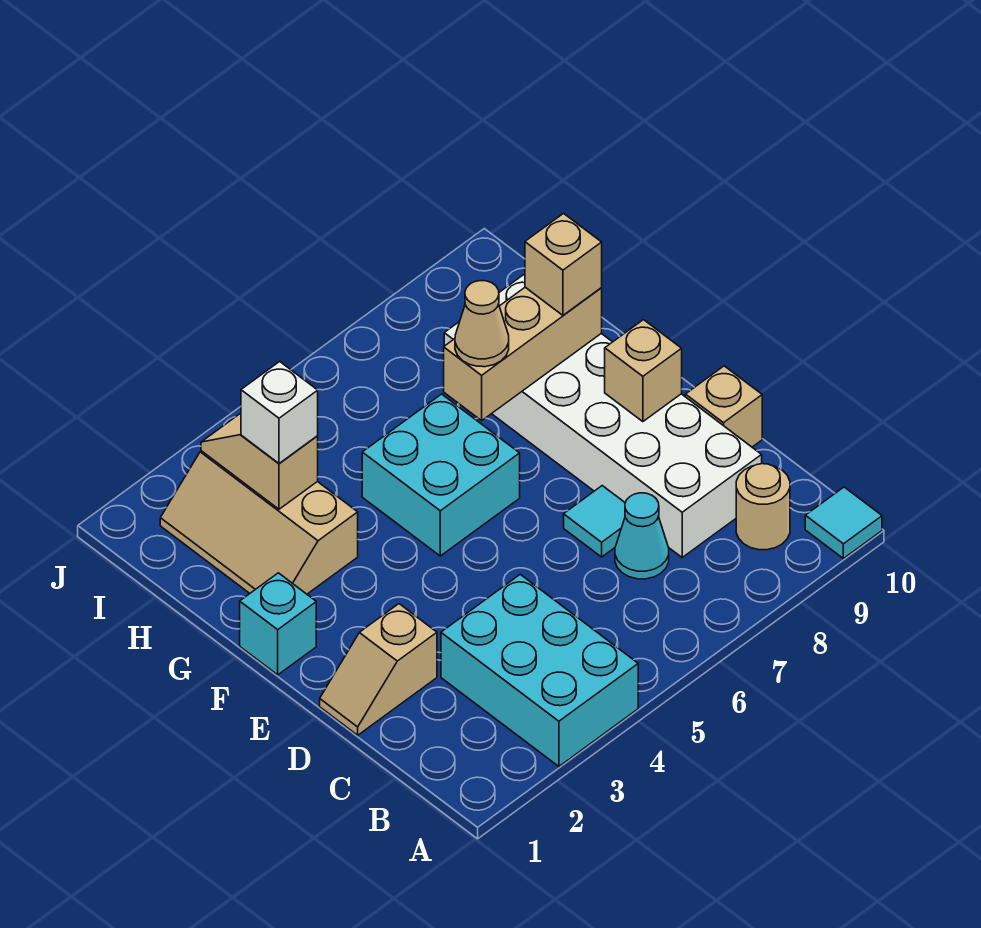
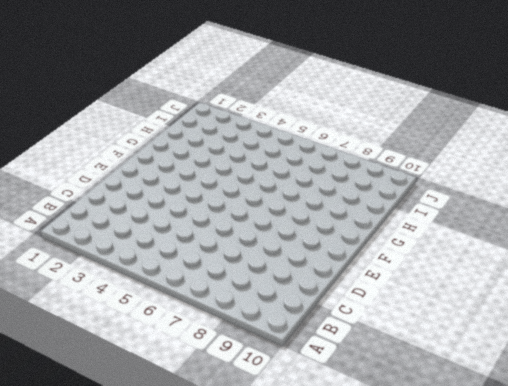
none -> cyan 2x3 brick [441,574,638,766]
none -> cyan 1x1 tile [805,487,882,558]
none -> tan 1x1 round brick [736,464,790,550]

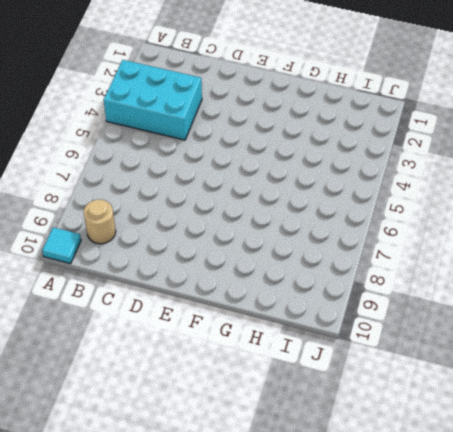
none -> cyan 1x1 cone [615,493,669,579]
none -> white 2x6 brick [444,275,762,557]
none -> tan 1x2 slope [320,604,437,735]

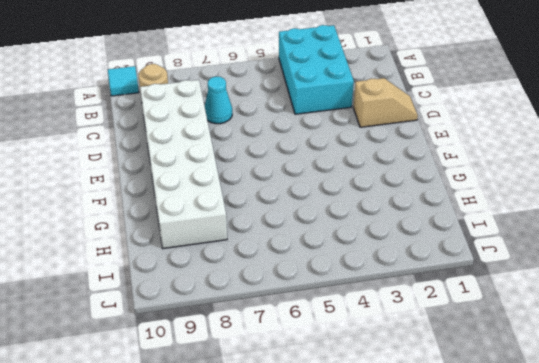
none -> cyan 1x1 tile [564,486,625,557]
none -> tan 1x1 brick [685,366,762,447]
none -> cyan 1x1 brick [240,573,316,675]

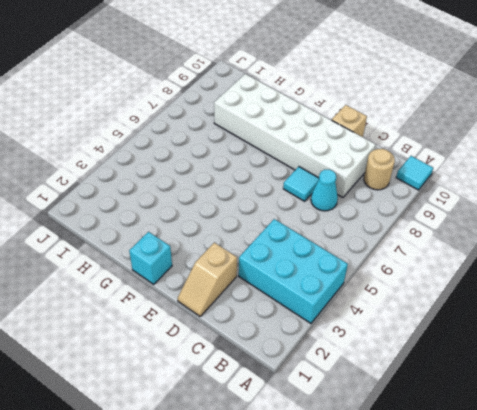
none -> cyan 2x2 brick [362,394,520,556]
none -> tan 2x3 slope [160,451,358,594]
none -> tan 1x1 brick [605,320,682,422]

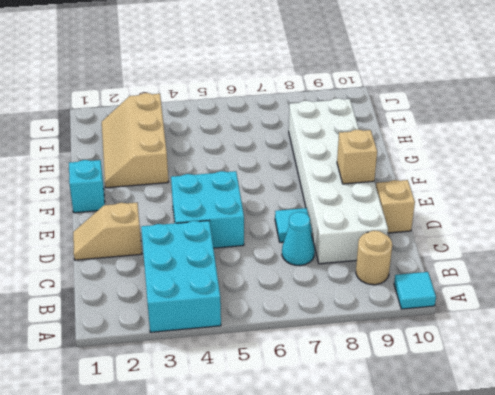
cyan 2x2 brick [171,171,244,248] -> cyan 2x2 brick moved to [362,394,520,556]
none -> tan 1x3 brick [444,287,602,421]
none -> tan 1x2 slope [201,414,318,509]
none -> tan 1x1 cone [455,281,509,367]

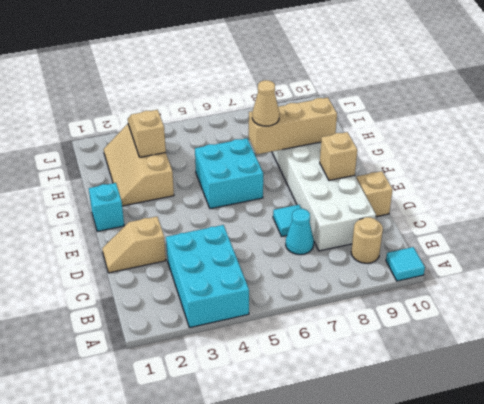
none -> tan 1x1 brick [525,214,602,315]
none -> white 1x1 brick [241,362,318,463]

